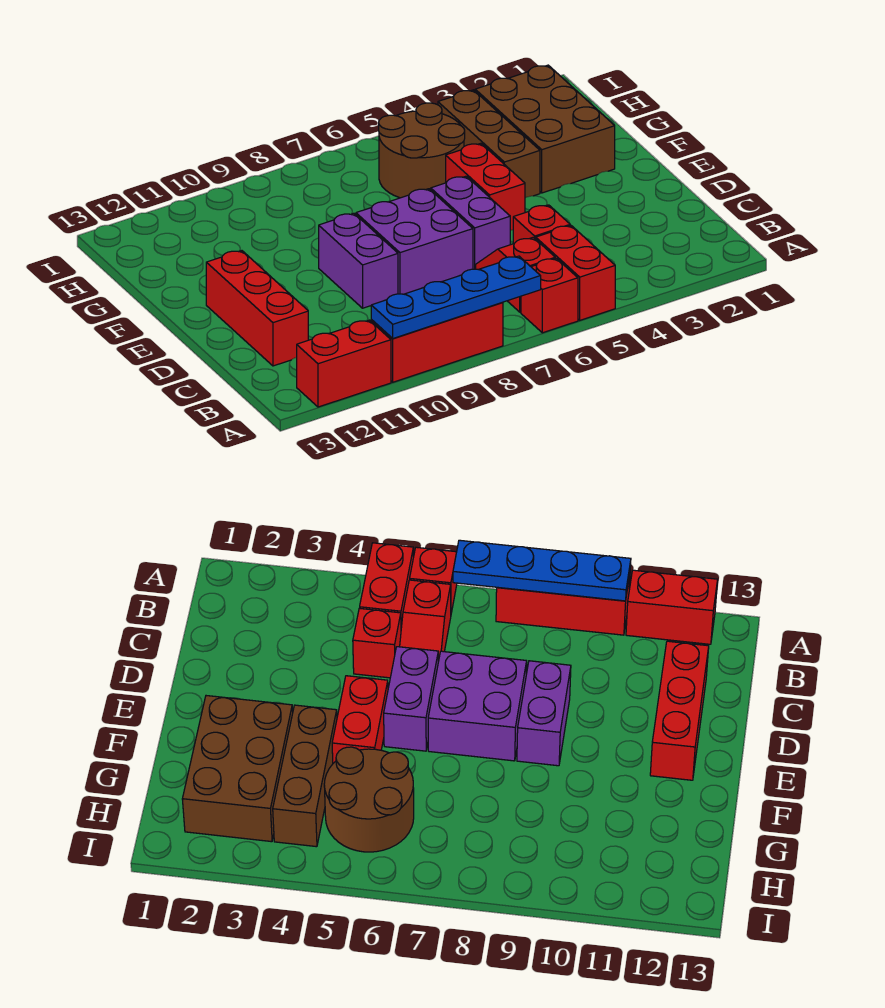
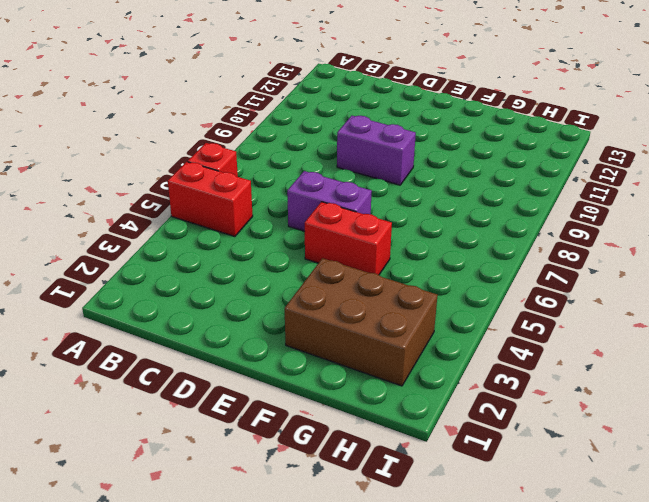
none -> red 1x3 brick [371,302,503,382]
none -> red 1x2 brick [297,320,391,407]
none -> red 1x2 slope [476,237,555,312]

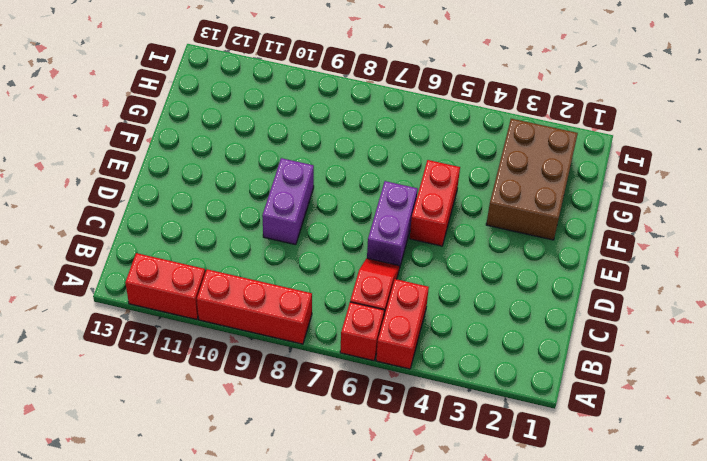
none -> red 1x1 brick [513,205,570,244]
none -> red 1x3 brick [206,251,308,366]
none -> purple 2x2 brick [356,189,473,294]

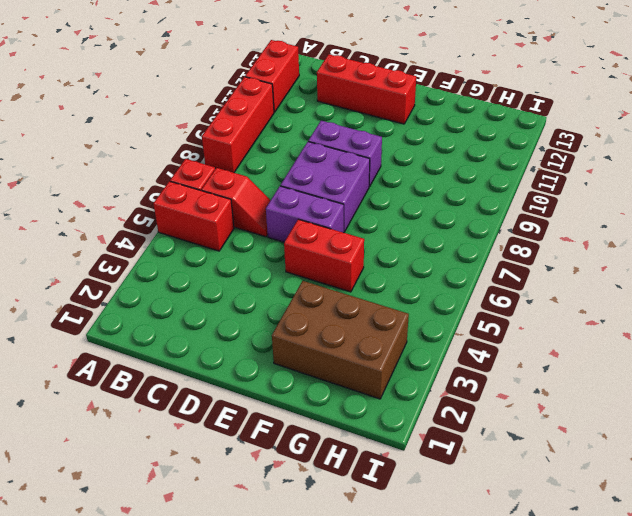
none -> red 1x1 brick [513,205,570,244]
none -> brown 1x3 brick [438,90,540,198]
none -> brown 2x2 round brick [379,103,465,198]

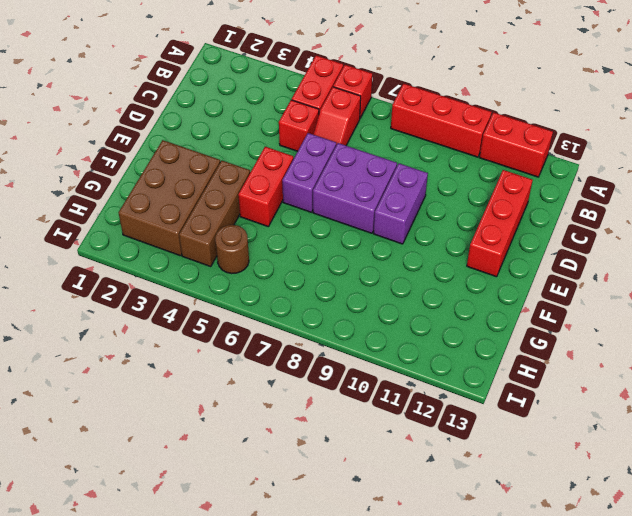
brown 1x1 round brick [215,225,249,274] -> brown 2x2 round brick [379,103,465,198]
none -> blue 1x4 plate [371,256,541,338]

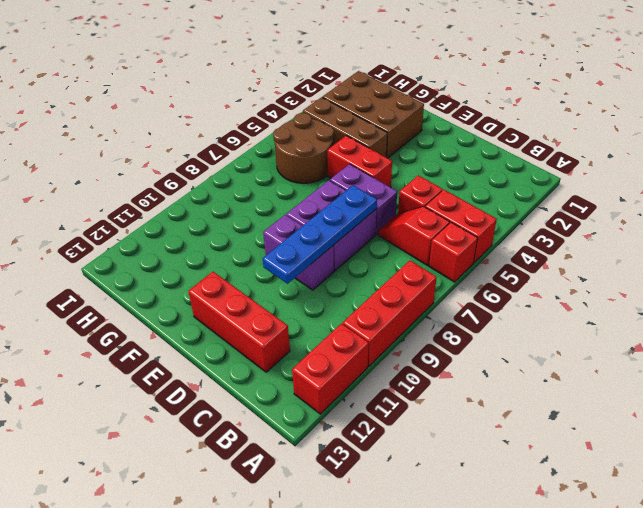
blue 1x4 plate [263,185,377,284] -> blue 1x4 plate moved to [371,256,541,338]

